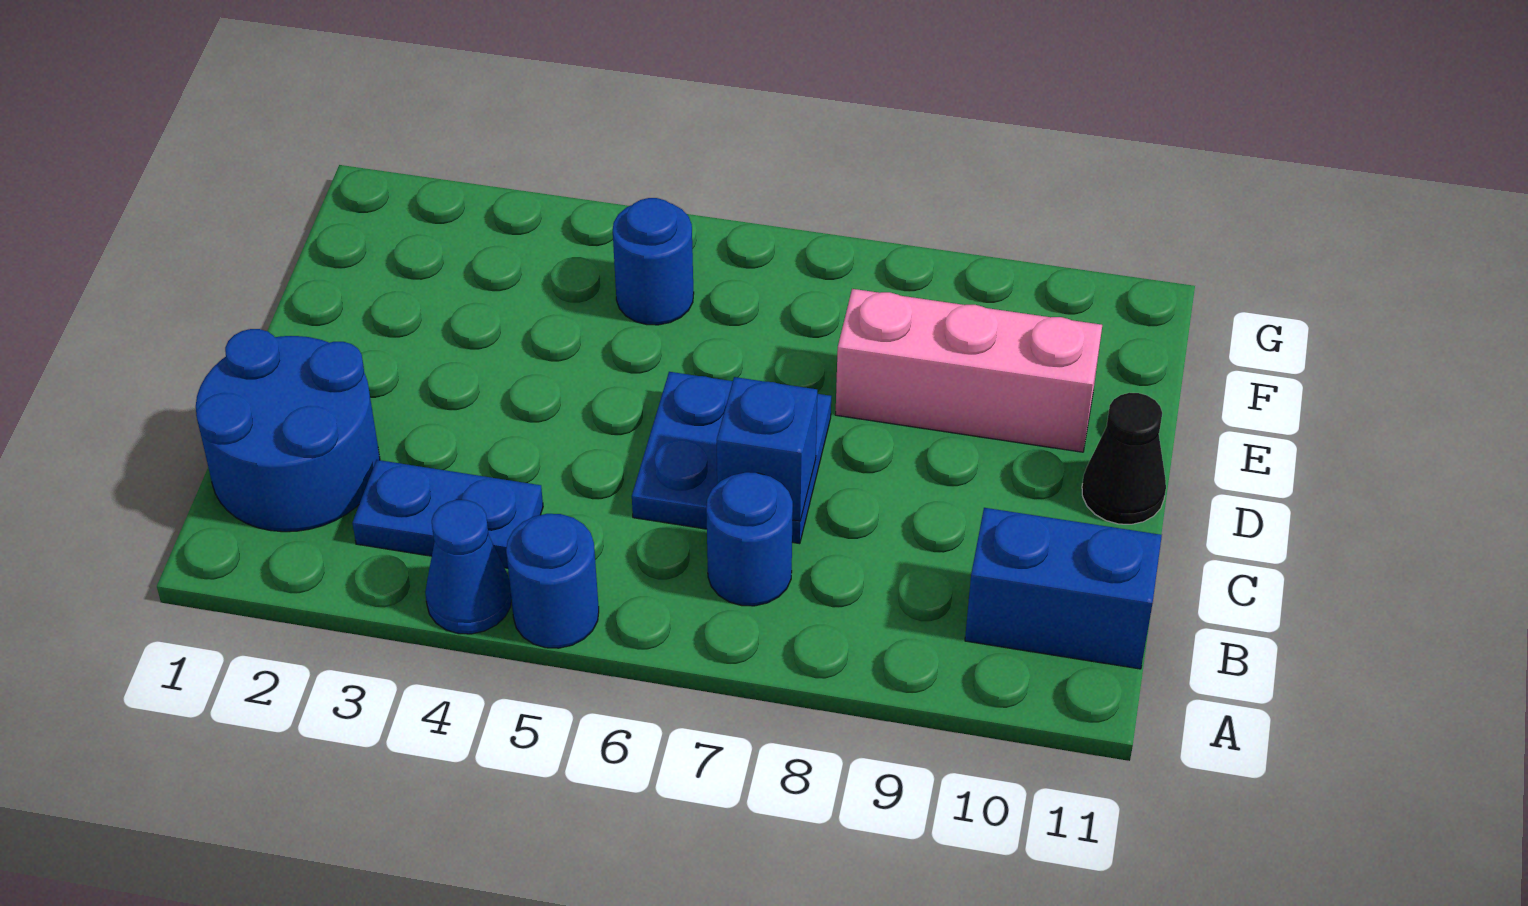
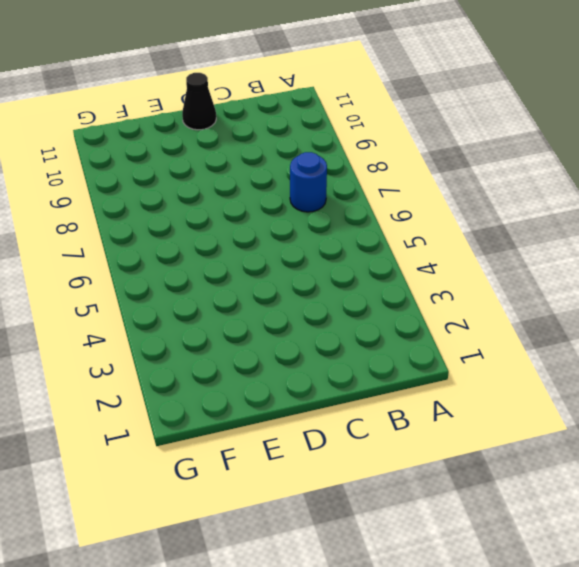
none -> blue 1x1 cone [425,500,511,634]
none -> blue 1x1 round brick [506,514,599,648]

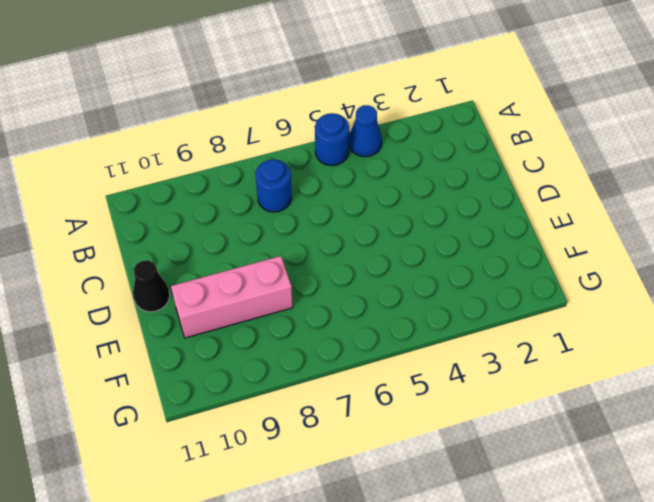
none -> blue 2x2 round brick [196,329,380,532]
none -> blue 1x2 plate [353,460,543,568]

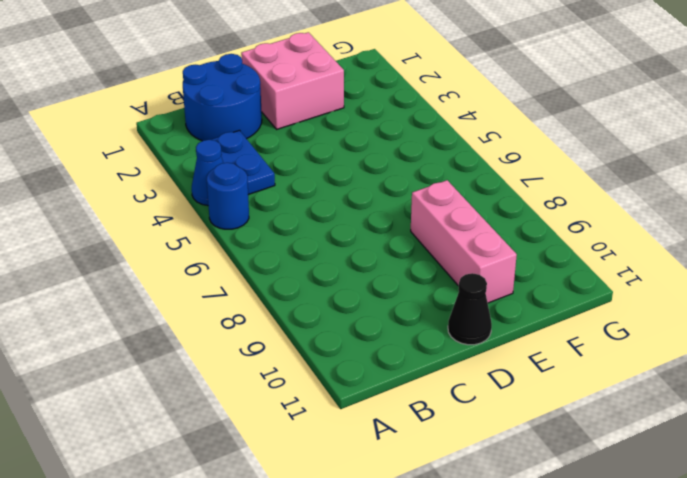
pink 2x2 brick [241,32,344,129] -> none
none -> blue 1x1 round brick [706,472,793,606]
none -> blue 1x2 brick [965,508,1162,669]

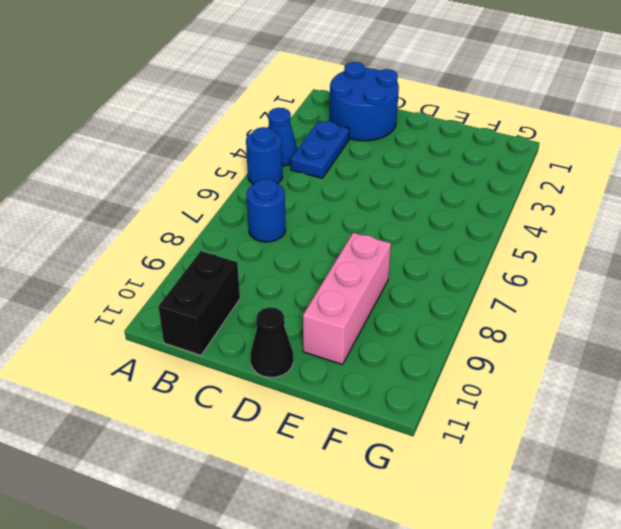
black 1x2 brick [158,251,240,355] -> blue 1x2 brick [965,508,1162,669]
none -> blue 2x2 plate [632,372,831,544]
none -> blue 1x1 round brick [613,198,694,325]

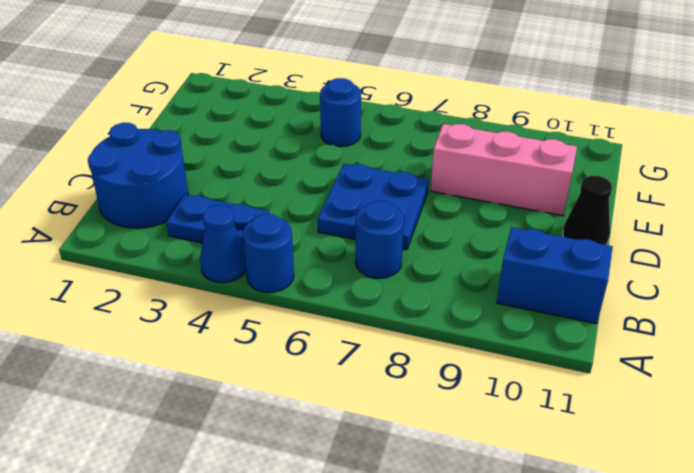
none -> blue 1x1 brick [717,377,817,521]

